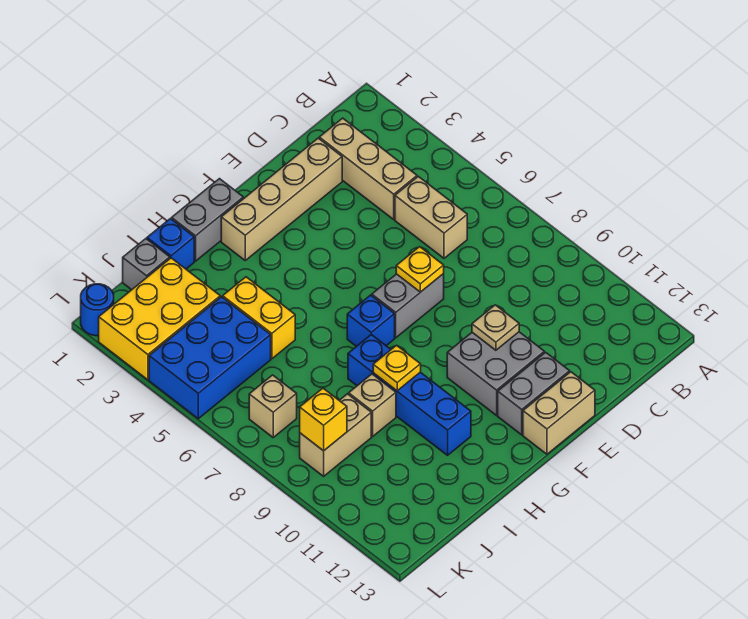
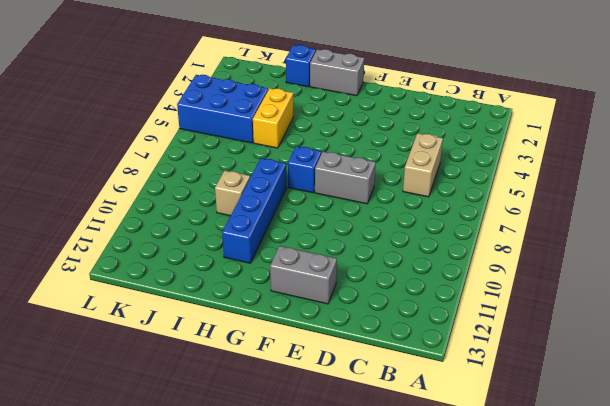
none -> tan 1x3 brick [319,118,417,219]
none -> tan 1x4 brick [221,138,342,260]
none -> grey 2x2 brick [447,332,544,415]

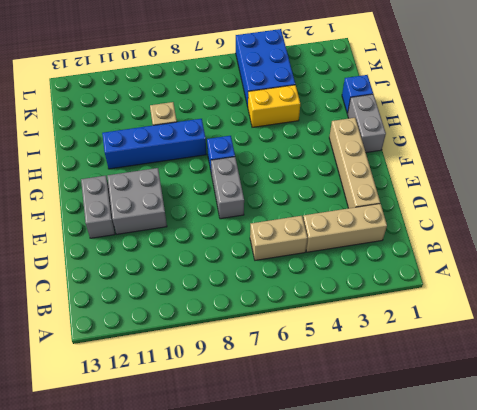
none -> tan 1x2 brick [523,372,595,454]
none -> grey 1x1 brick [123,239,170,290]
none -> yellow 2x3 brick [99,258,220,380]

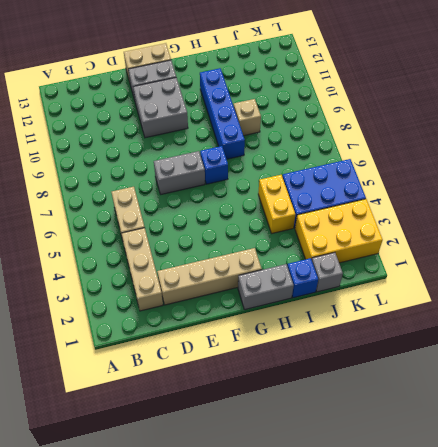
none -> tan 1x2 brick [300,394,371,476]
none -> tan 1x1 brick [249,375,297,437]
none -> blue 1x1 round brick [81,284,114,336]

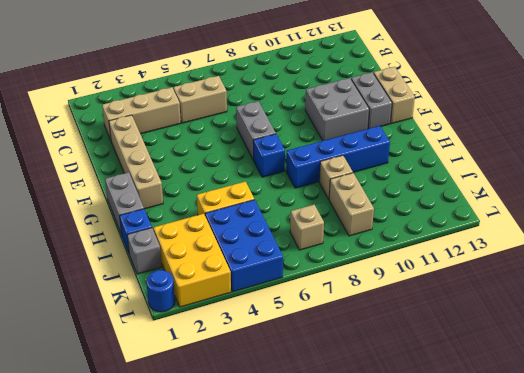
none -> yellow 1x1 plate [396,247,444,292]
none -> tan 1x1 plate [472,305,519,350]
none -> yellow 1x1 plate [373,345,421,391]

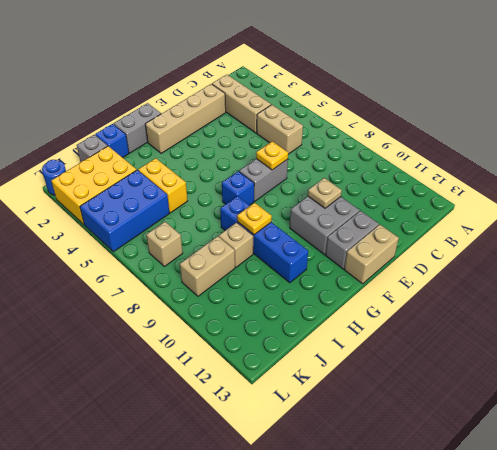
none -> yellow 1x1 brick [300,388,347,451]

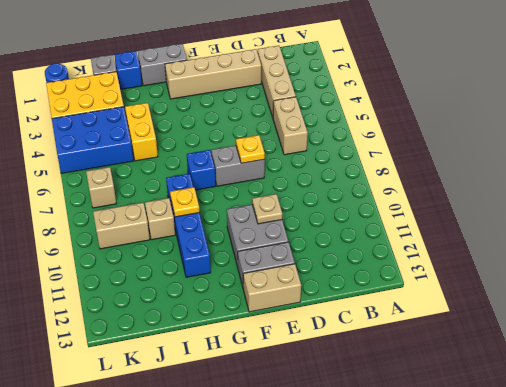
none -> yellow 1x1 brick [300,388,347,451]

